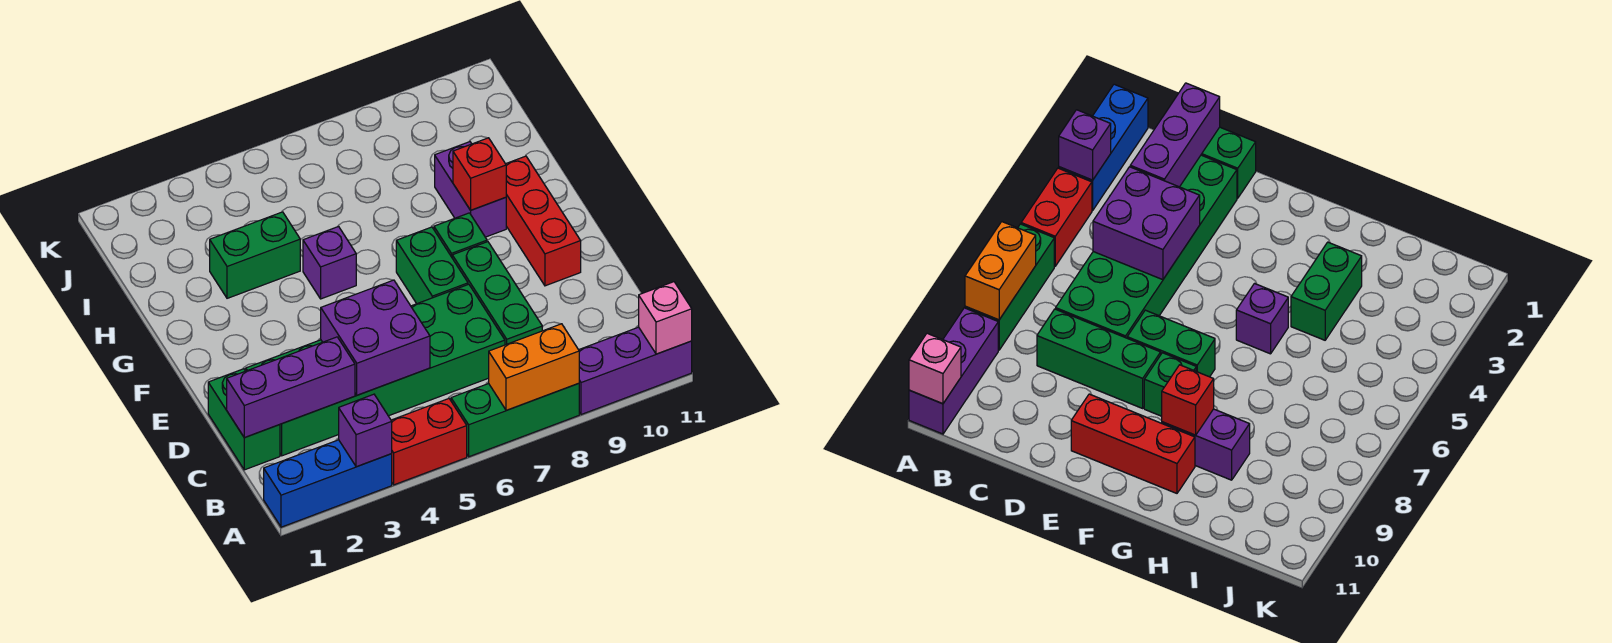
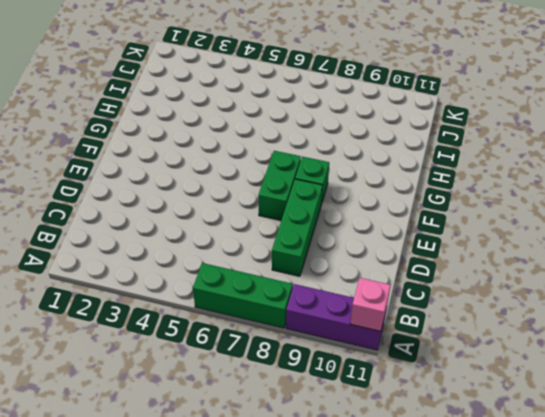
none -> blue 1x3 brick [264,440,392,527]
none -> red 1x2 brick [391,398,467,485]
none -> green 1x2 brick [208,369,280,470]

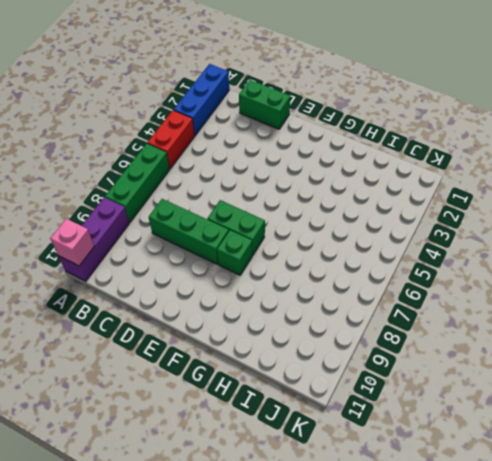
none -> green 2x6 brick [246,284,505,456]
none -> red 1x3 brick [506,156,581,286]
none -> purple 1x1 brick [303,227,356,299]

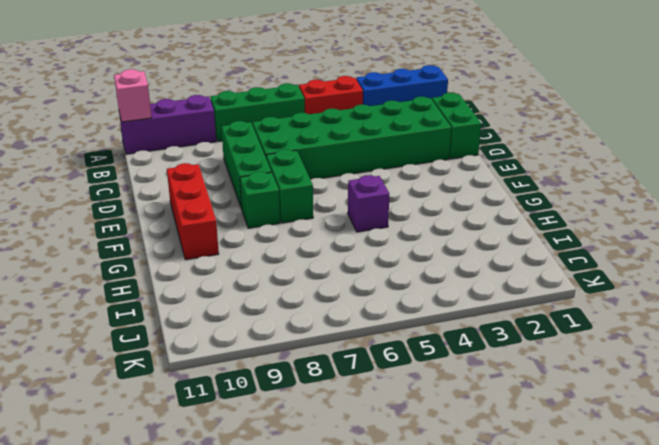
none -> purple 1x2 brick [435,142,506,237]
none -> green 1x2 brick [210,212,300,298]
none -> purple 1x1 brick [339,394,392,467]

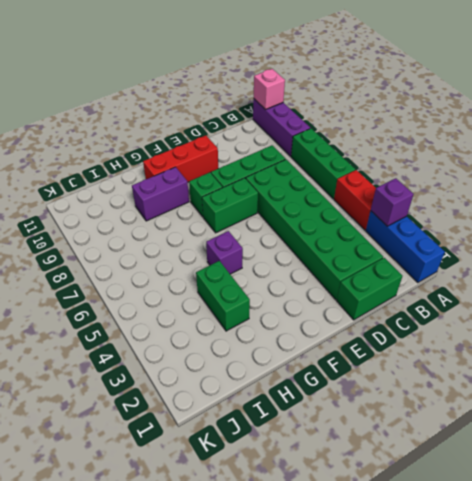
none -> orange 1x2 brick [489,324,579,410]
none -> purple 1x3 brick [227,337,355,438]
none -> purple 2x2 brick [321,280,430,395]

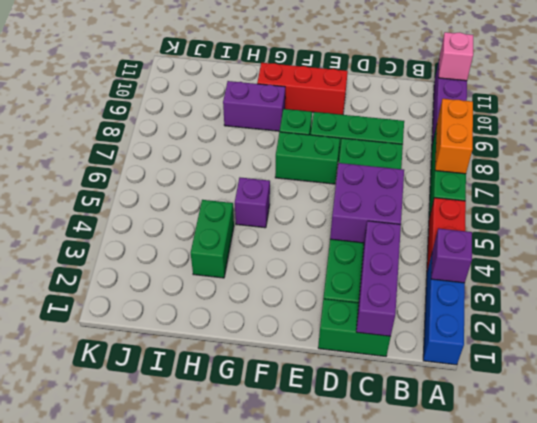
none -> red 1x1 brick [453,138,506,210]

